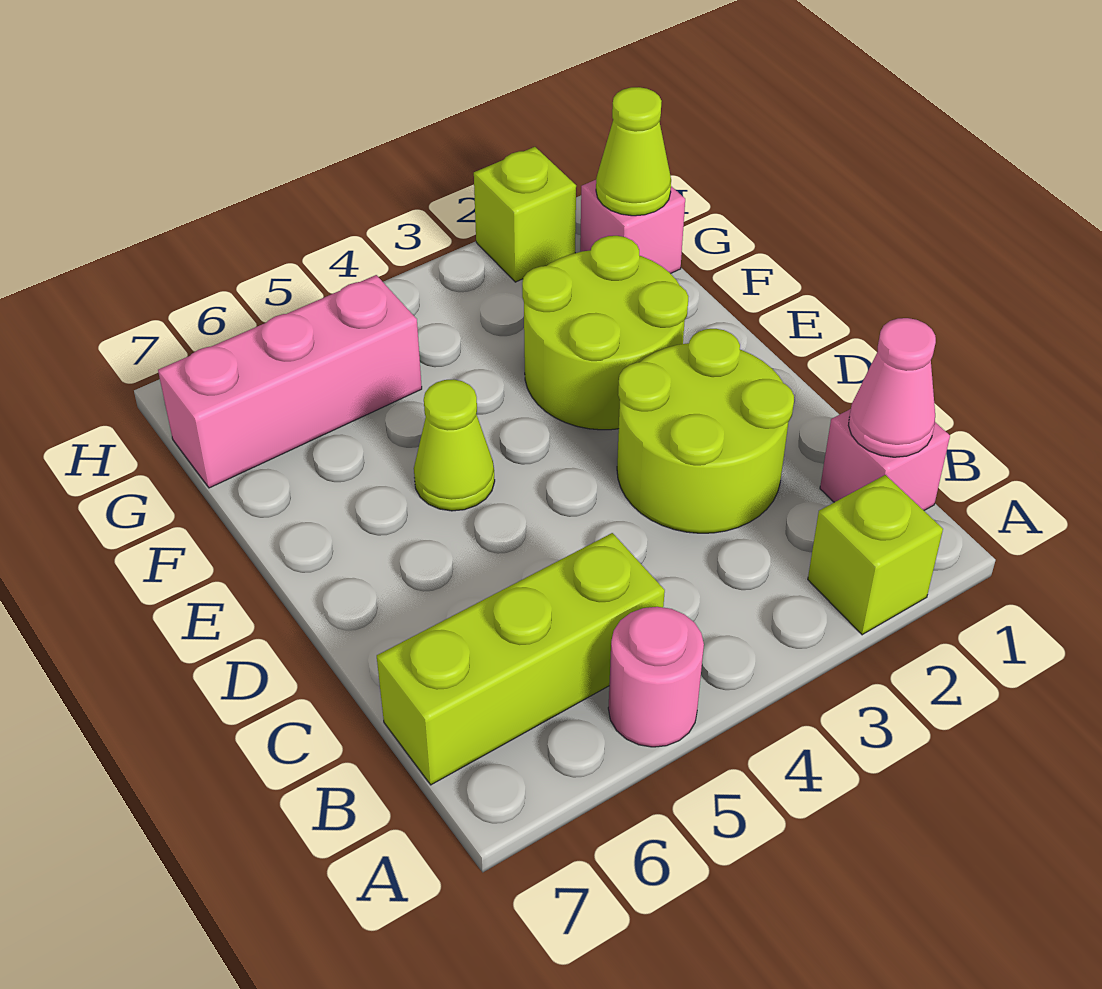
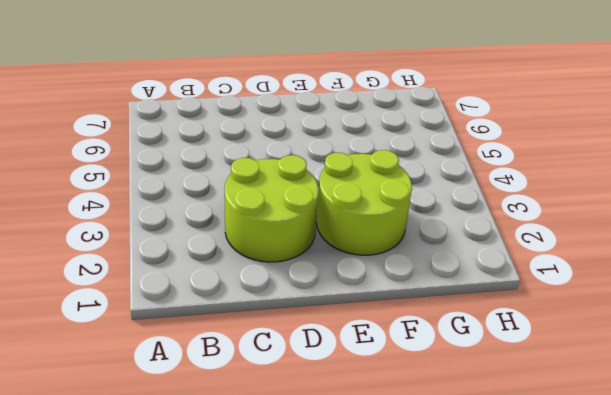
none -> lime 1x1 brick [808,475,943,635]
none -> pink 1x1 round brick [608,607,704,747]
none -> pink 1x1 brick [820,409,950,510]

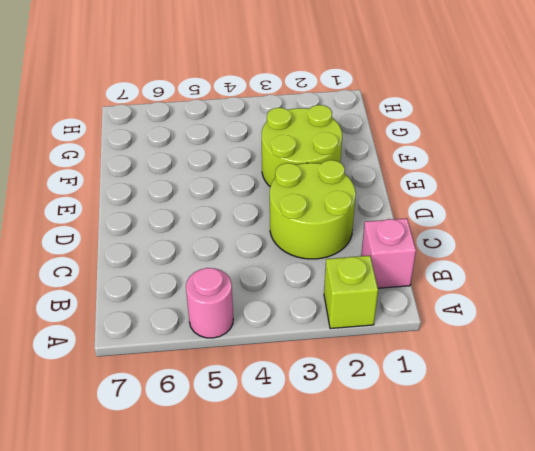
none -> lime 1x3 brick [377,533,665,785]
none -> lime 1x1 cone [414,379,495,511]
none -> pink 1x1 brick [580,180,685,274]

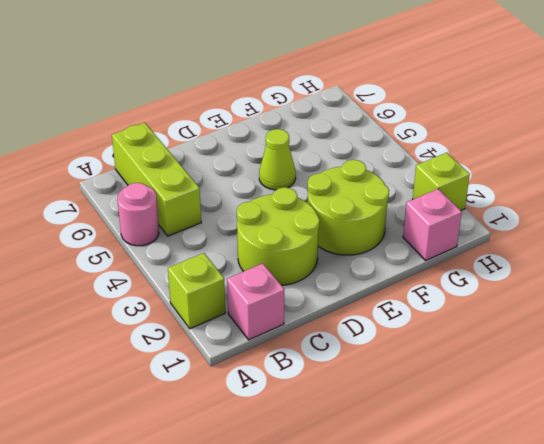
none -> pink 1x3 brick [158,275,422,488]
none -> pink 1x1 cone [848,318,936,457]
none -> lime 1x1 cone [596,87,671,216]

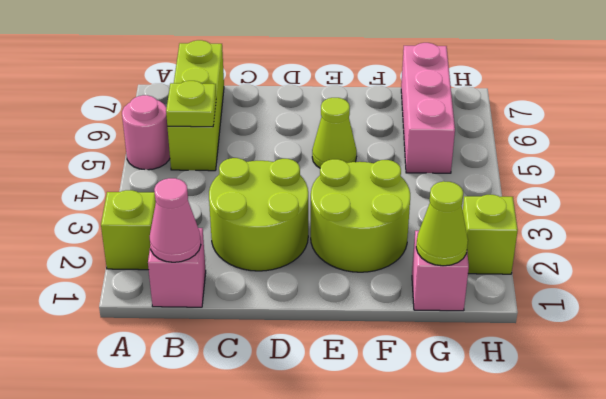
lime 1x1 plate [166,81,216,127] -> none

